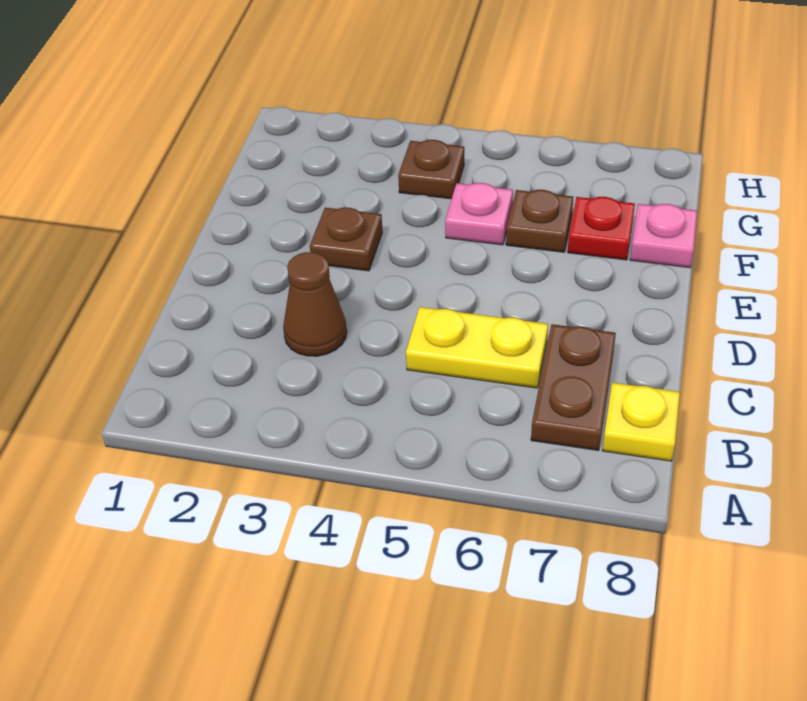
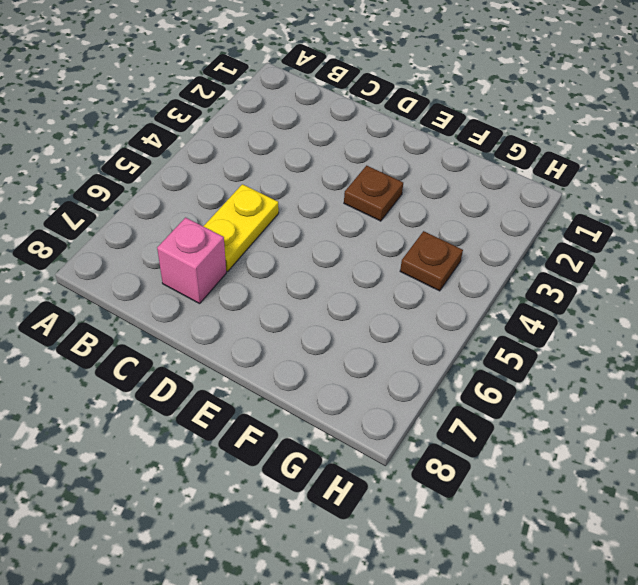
pink 1x1 brick [157,218,226,304] -> brown 1x2 plate [531,324,616,451]
none -> yellow 1x1 plate [602,383,680,461]
none -> brown 1x1 cone [283,252,347,356]

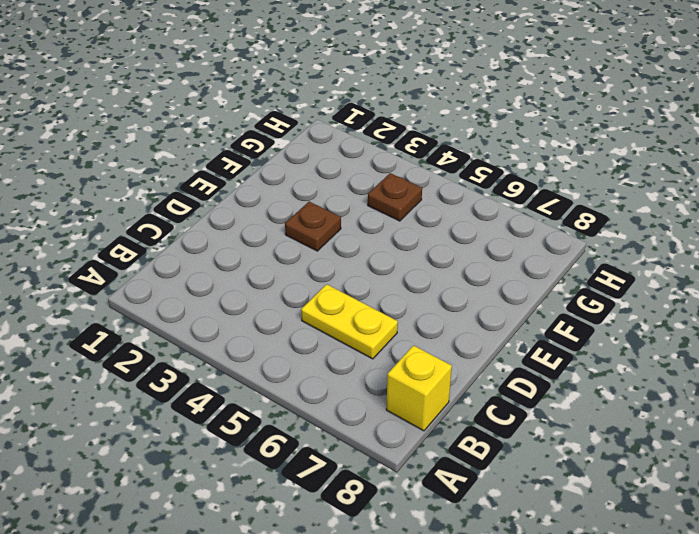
yellow 1x1 brick [386,346,452,431] -> yellow 1x1 plate [602,383,680,461]
none -> brown 1x2 plate [531,324,616,451]
none -> brown 1x1 cone [283,252,347,356]

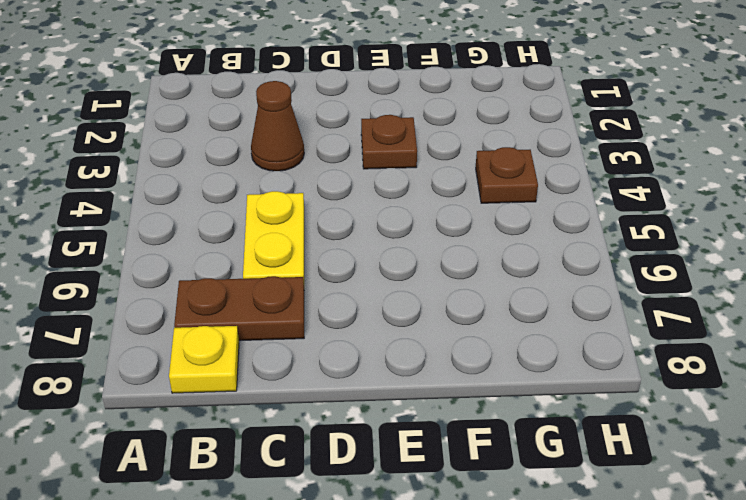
none -> pink 1x1 plate [445,183,513,245]
none -> brown 1x1 plate [506,190,573,252]

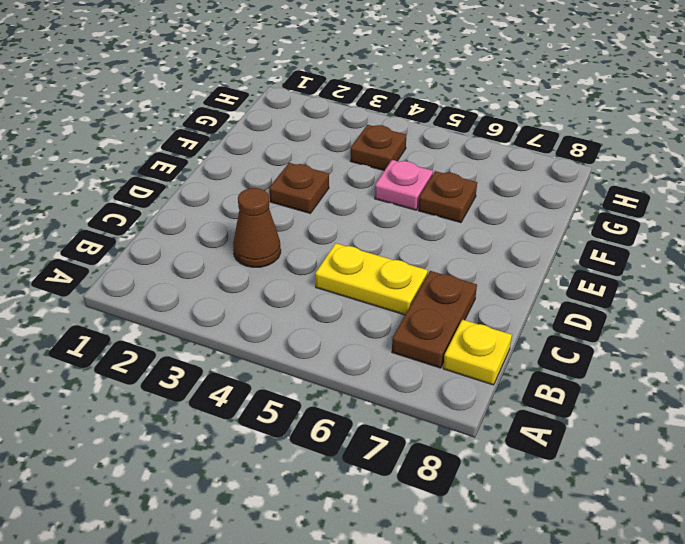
none -> red 1x1 plate [568,197,635,260]
none -> pink 1x1 plate [630,204,697,268]

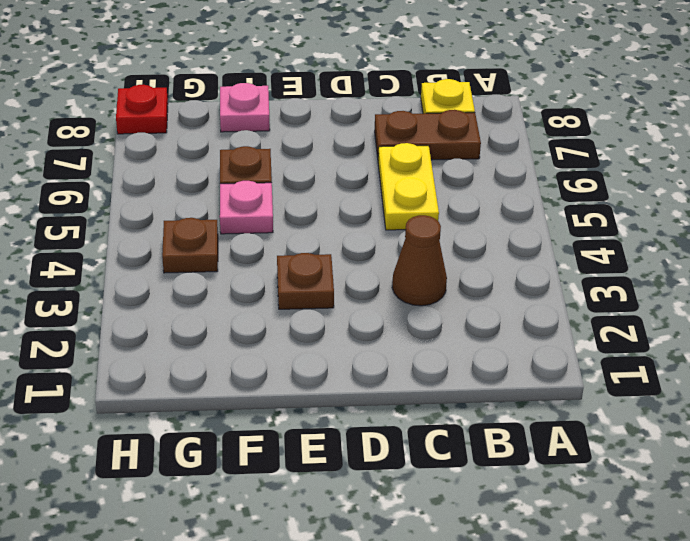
red 1x1 plate [116,85,168,134] -> red 1x1 plate moved to [568,197,635,260]

